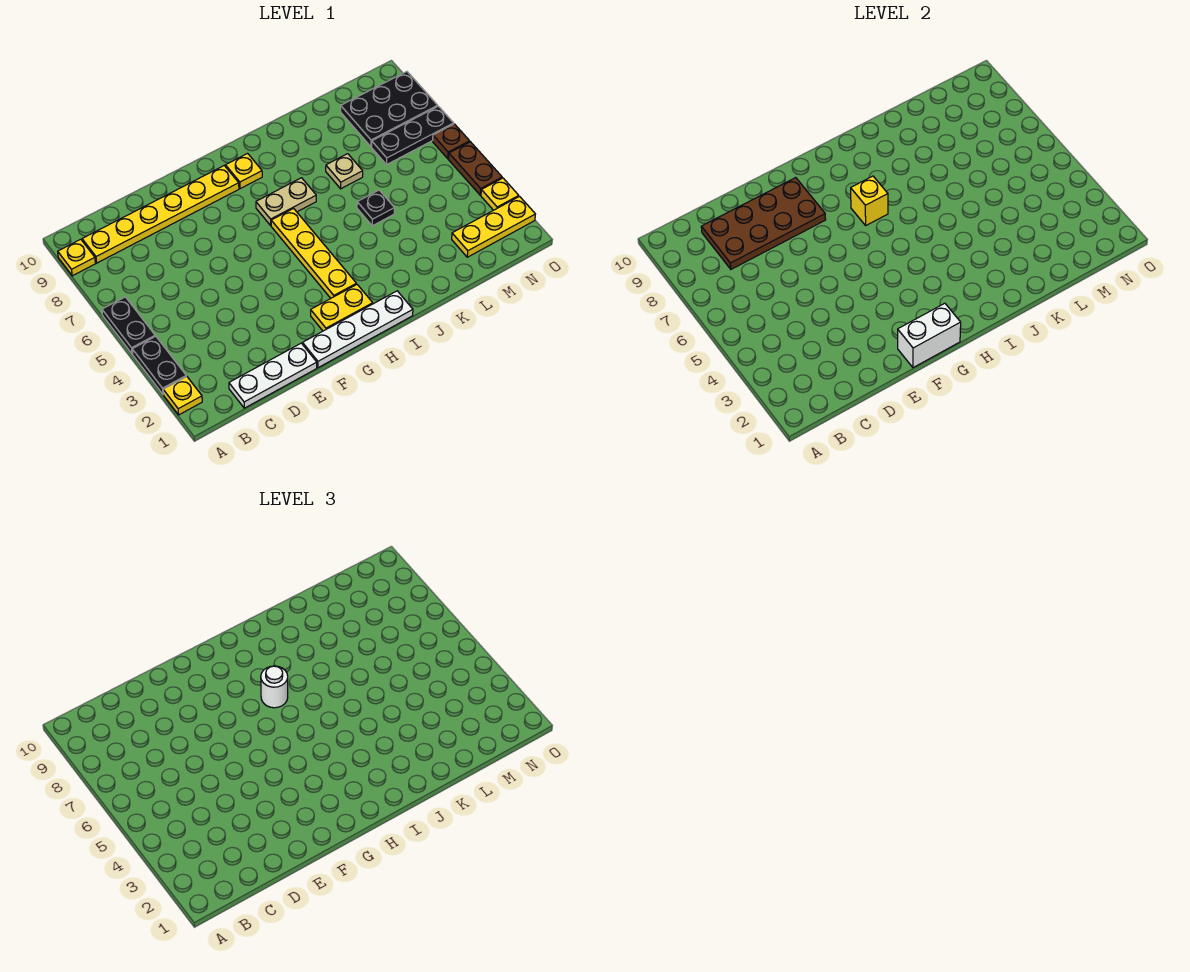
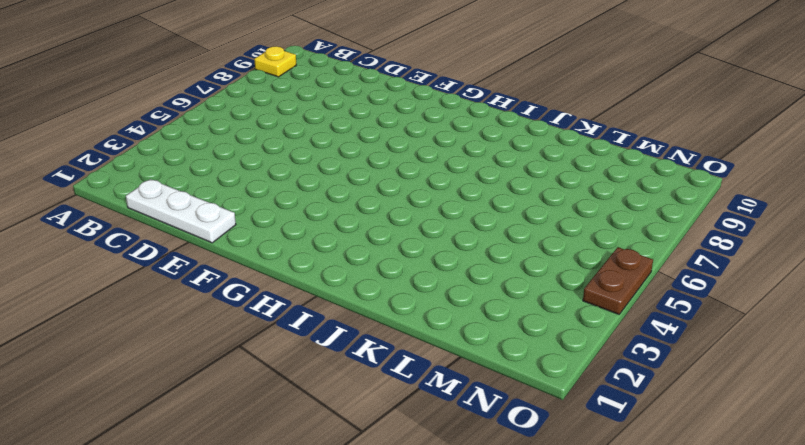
none -> yellow 1x1 plate [163,377,202,415]
none -> black 1x2 plate [132,336,186,394]
none -> black 1x2 plate [102,297,155,354]

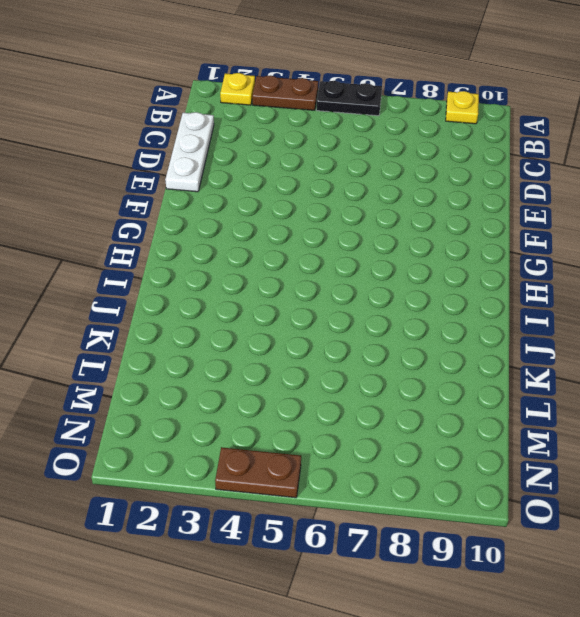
brown 1x2 plate [252,75,318,110] -> black 1x2 plate [132,336,186,394]
none -> yellow 1x6 plate [82,166,239,263]
none -> white 1x4 plate [303,291,413,368]
none -> yellow 1x2 plate [311,284,373,331]

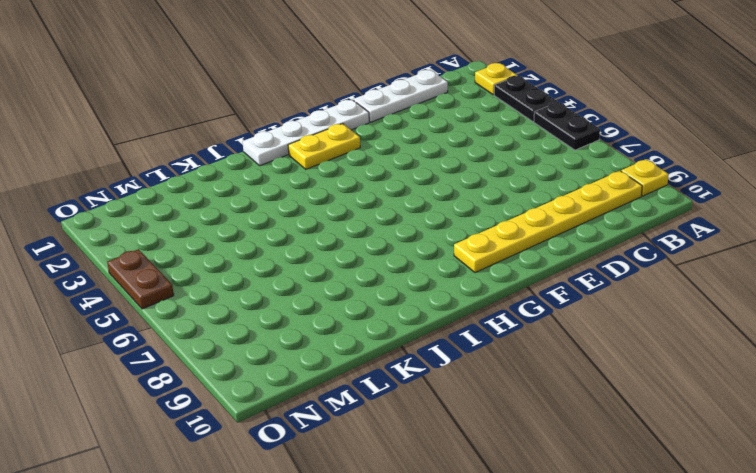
none -> yellow 1x4 plate [271,208,356,298]
none -> tan 1x2 plate [256,178,316,225]
none -> yellow 1x1 plate [225,154,262,189]

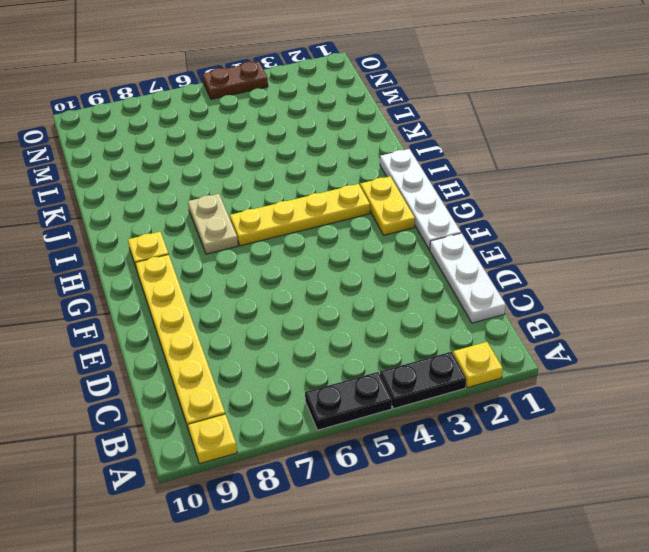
none -> black 1x1 plate [357,190,394,226]
none -> tan 1x1 plate [326,154,363,189]
none -> yellow 1x3 plate [452,197,535,257]

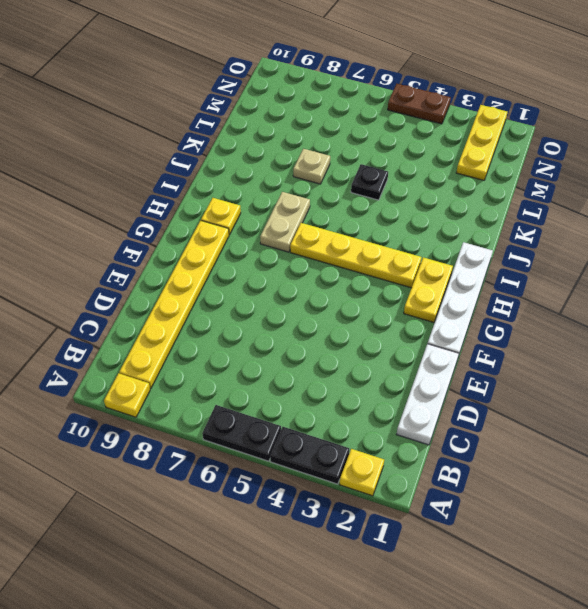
none -> black 1x3 plate [372,106,454,164]
none -> black 2x3 plate [341,72,438,146]
none -> yellow 1x1 plate [481,178,519,210]

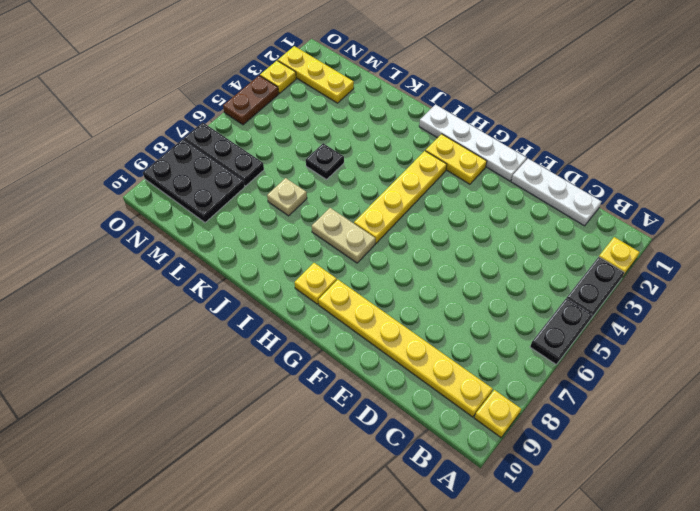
none -> brown 1x1 plate [433,124,470,159]
none -> brown 2x4 plate [701,178,826,269]
none -> white 1x2 brick [898,303,961,368]

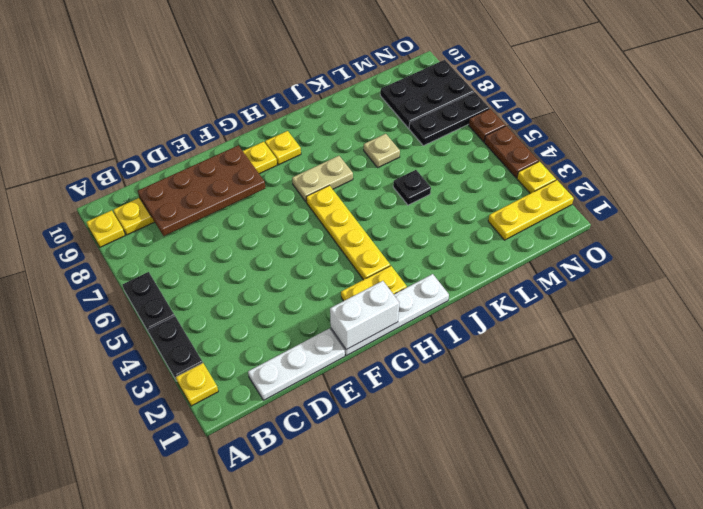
none -> yellow 1x1 brick [851,176,888,225]
none -> white 1x1 round brick [261,666,288,708]

